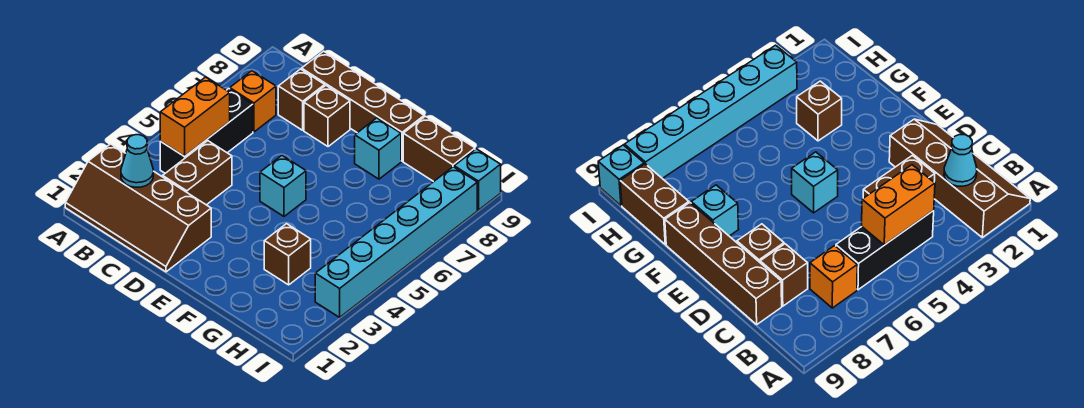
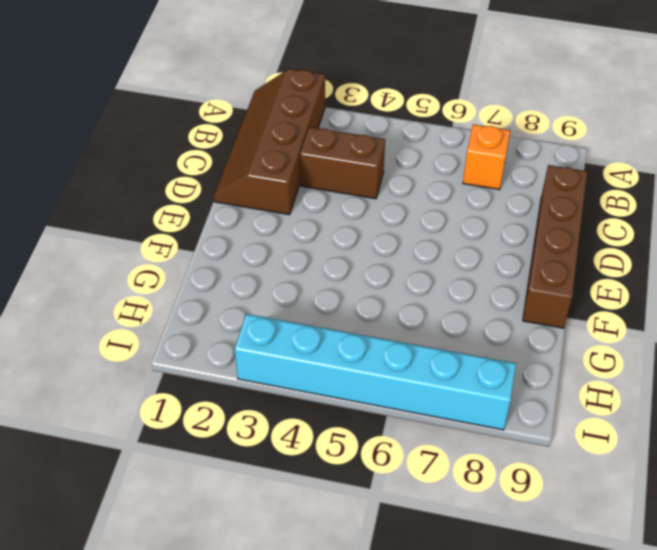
none -> black 1x3 brick [160,89,253,173]
none -> brown 1x1 brick [278,69,325,130]
none -> brown 1x1 brick [304,86,350,147]

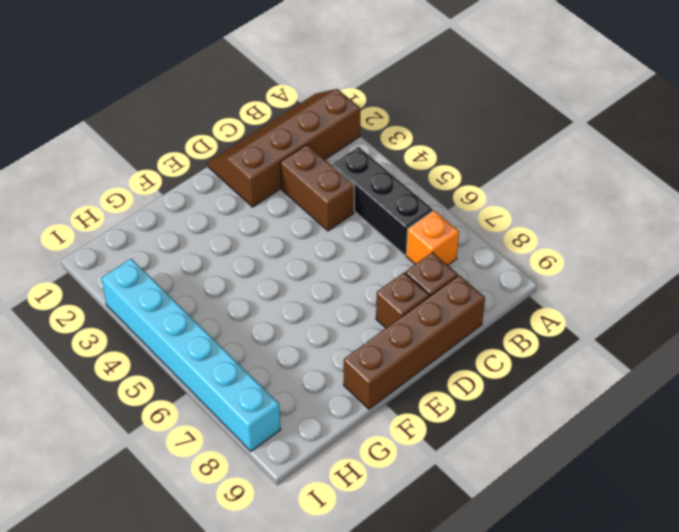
none -> cyan 1x1 brick [260,156,306,216]
none -> cyan 1x1 brick [355,118,401,179]
none -> brown 1x1 brick [264,224,311,285]

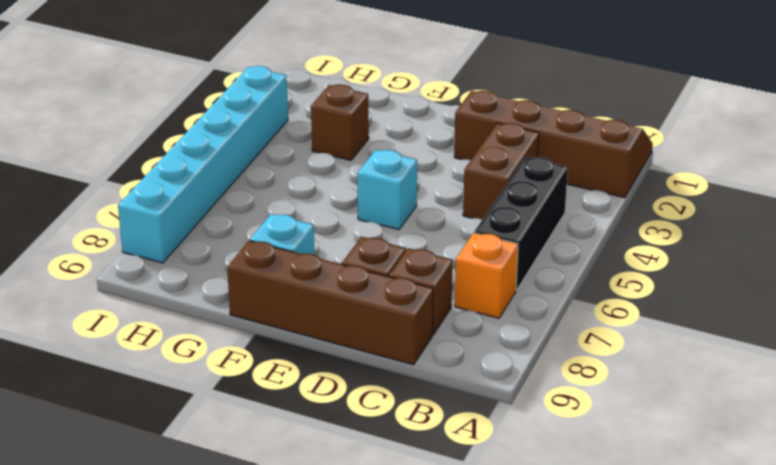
none -> brown 1x2 brick [403,116,475,182]
none -> cyan 1x1 brick [454,149,501,210]
none -> cyan 1x1 cone [121,135,153,187]

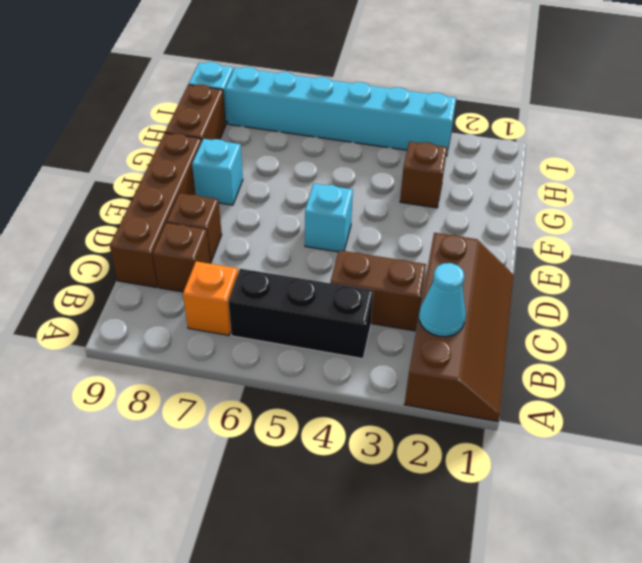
none -> orange 1x2 brick [160,77,230,156]

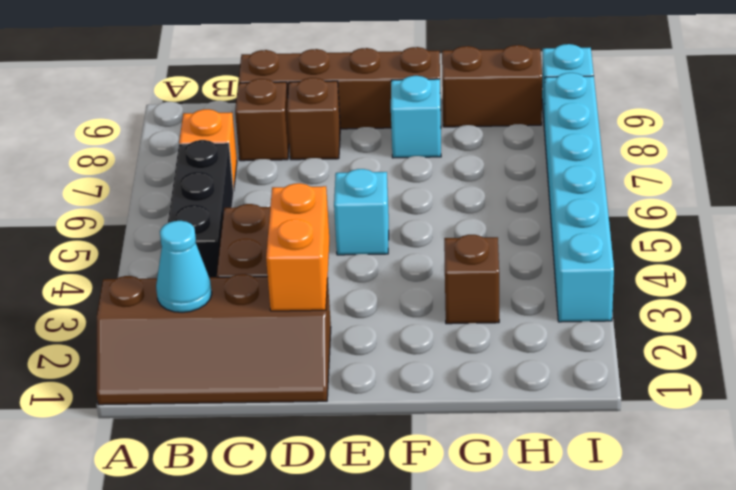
orange 1x2 brick [266,183,329,311] -> orange 1x2 brick moved to [160,77,230,156]

